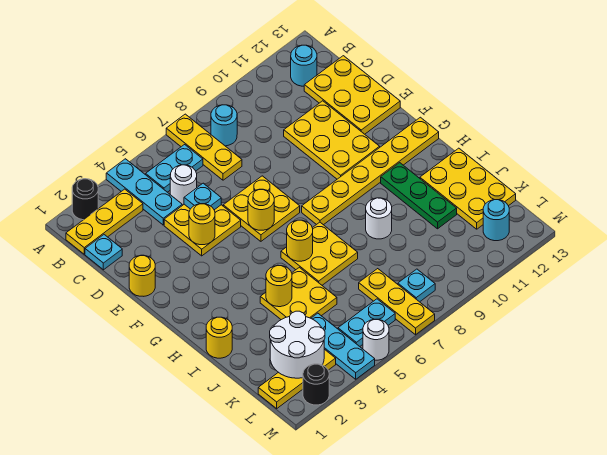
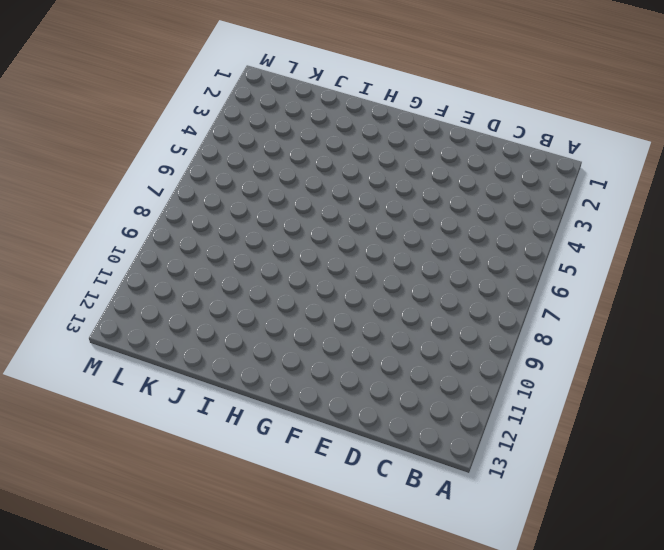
none -> black 1x1 round brick [72,179,98,220]
none -> cyan 1x3 plate [106,159,182,225]
none -> yellow 1x3 plate [166,114,242,180]
none -> yellow 1x3 plate [66,189,143,254]

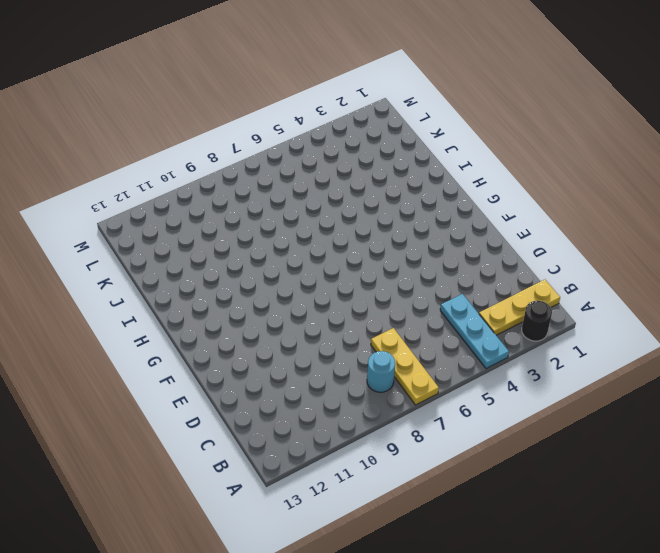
none -> cyan 1x2 plate [146,145,203,192]
none -> cyan 1x1 round brick [291,45,317,86]
none -> cyan 1x1 plate [85,235,122,270]
none -> white 1x1 round brick [170,165,197,205]

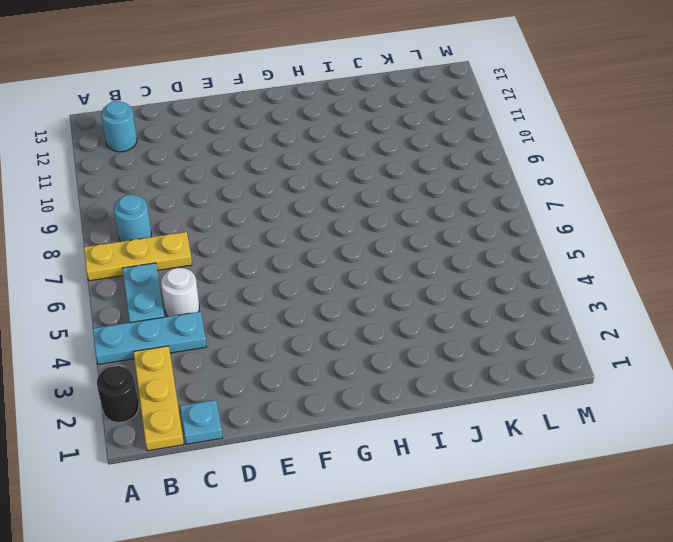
none -> yellow 2x3 plate [304,56,400,134]
none -> yellow 2x2 plate [164,204,241,256]
none -> yellow 2x3 plate [284,101,380,179]
none -> yellow 1x1 round brick [129,255,155,296]

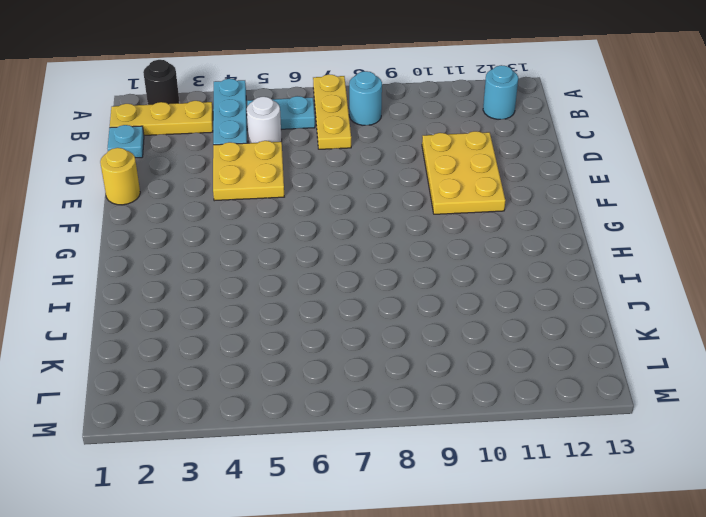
none -> yellow 2x3 plate [304,56,400,134]
none -> yellow 2x2 plate [223,176,300,241]
none -> yellow 1x6 plate [302,117,439,225]
none -> yellow 2x2 plate [281,222,358,285]

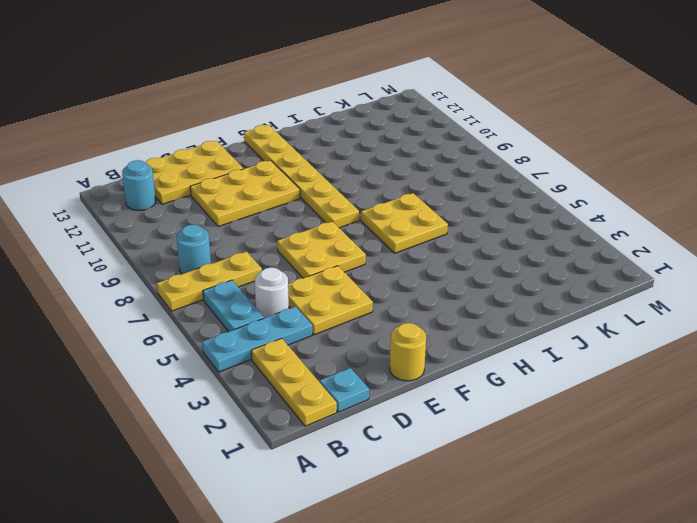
none -> black 1x1 round brick [72,179,98,220]
none -> green 1x3 plate [381,163,457,229]
none -> yellow 1x1 round brick [206,317,232,358]
none -> yellow 2x2 plate [260,267,337,320]

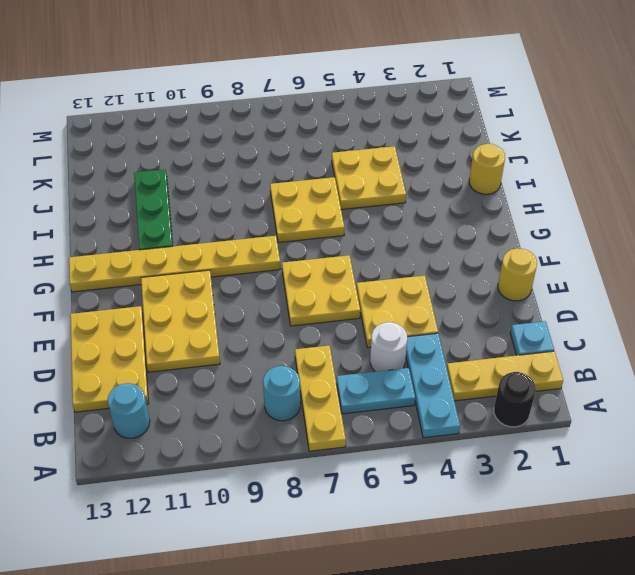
none -> white 1x1 round brick [366,198,392,239]
none -> yellow 2x3 plate [420,148,516,229]
none -> cyan 1x3 plate [311,313,375,379]
none -> yellow 1x3 plate [359,269,435,335]

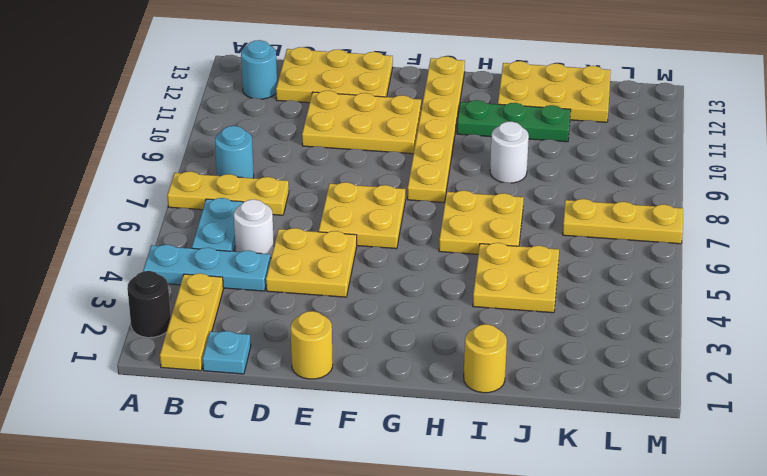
none -> cyan 1x3 plate [311,313,375,379]
none -> yellow 1x3 plate [258,349,336,409]
none -> cyan 1x2 plate [338,299,395,346]
none -> cyan 1x1 plate [398,269,435,302]

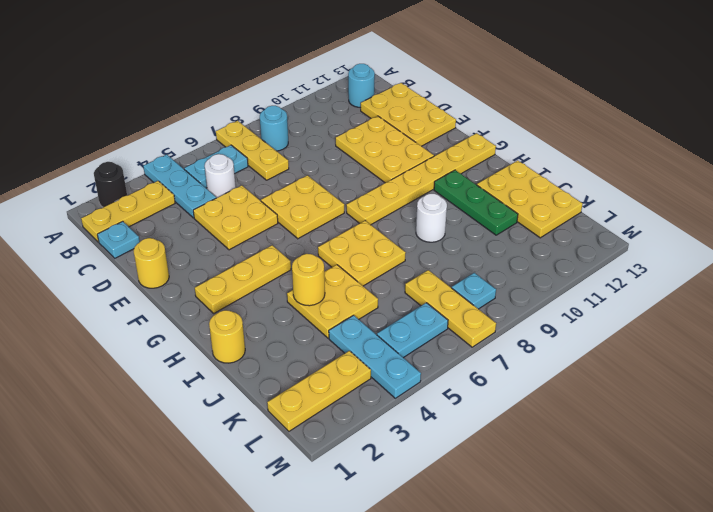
yellow 1x3 plate [195,245,291,313] -> none
none -> cyan 1x1 round brick [483,200,509,241]
none -> black 1x1 round brick [303,364,329,405]
none -> white 1x1 round brick [363,319,389,360]
none -> cyan 1x1 plate [184,183,221,210]

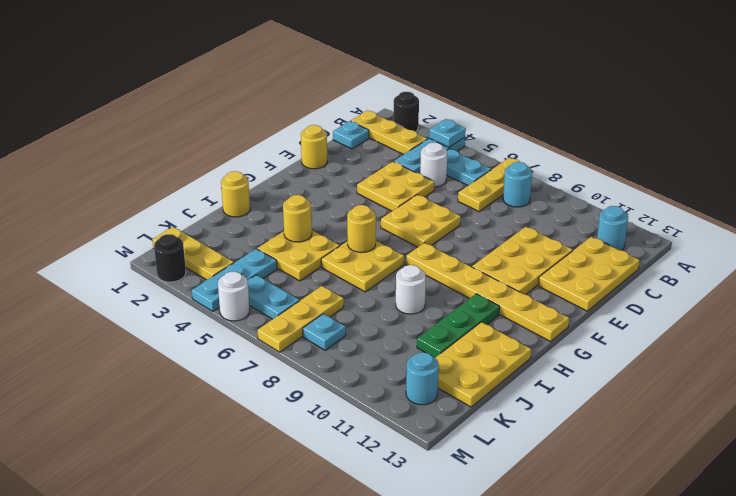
cyan 1x1 plate [429,119,466,147] -> cyan 1x1 plate moved to [184,183,221,210]
none -> yellow 1x1 round brick [189,204,215,245]
none -> yellow 1x1 round brick [248,189,274,230]
none -> white 2x2 round brick [270,311,325,378]

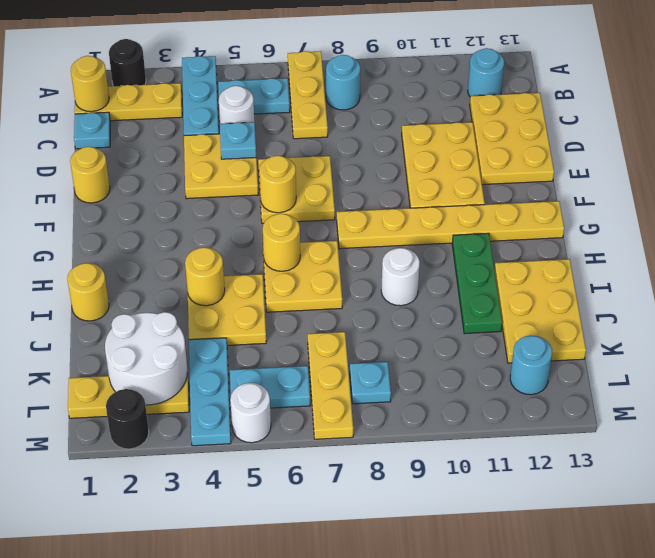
yellow 1x1 round brick [71,56,109,112] -> yellow 1x1 round brick moved to [189,204,215,245]

